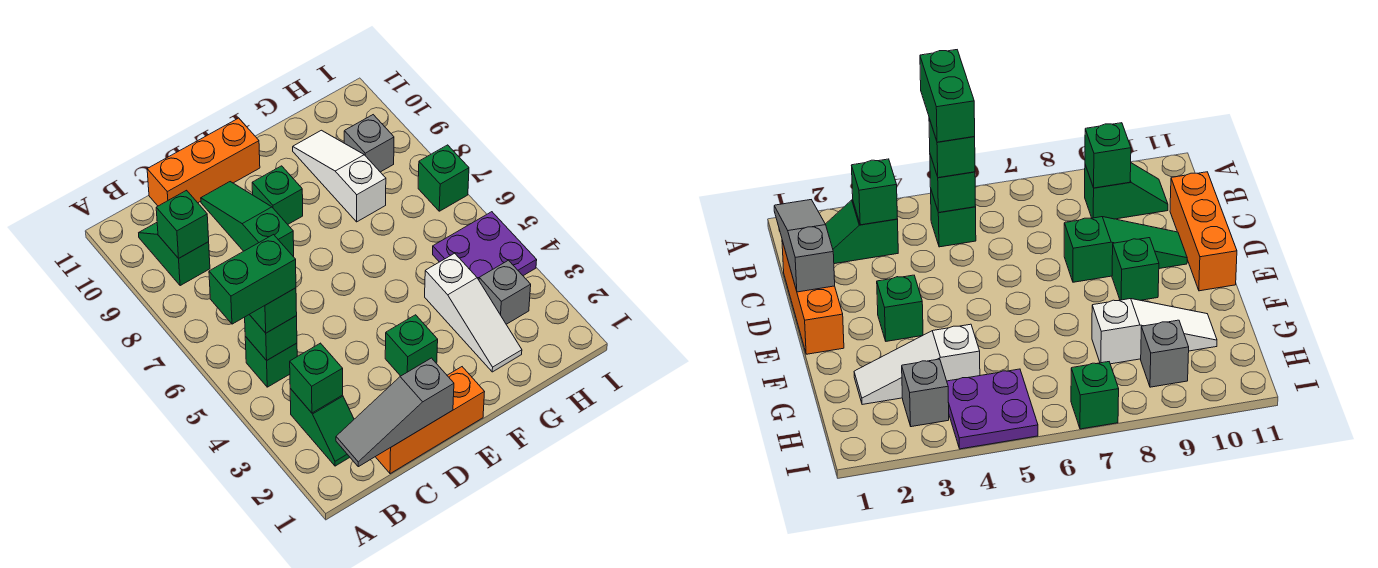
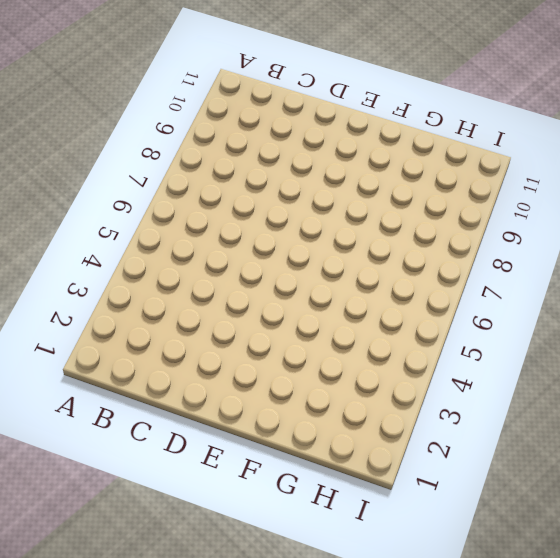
none -> green 1x2 slope [290,389,354,466]
none -> green 1x1 brick [245,336,297,387]
none -> green 1x2 slope [139,223,210,286]

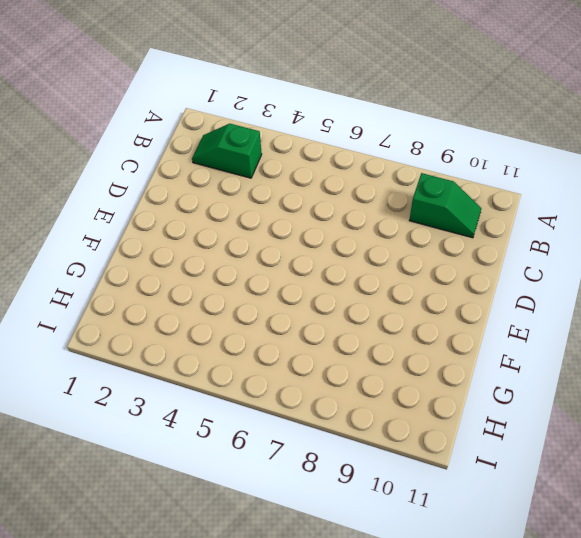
none -> green 1x1 brick [245,336,297,387]
none -> orange 1x3 brick [376,367,484,474]
none -> orange 1x3 brick [147,118,260,206]

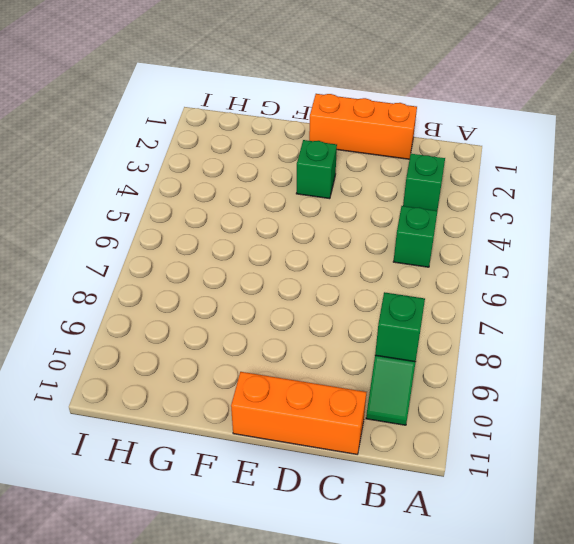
none -> green 1x3 slope [201,182,294,257]
none -> green 1x1 brick [252,166,303,224]
none -> white 1x3 slope [425,253,522,372]

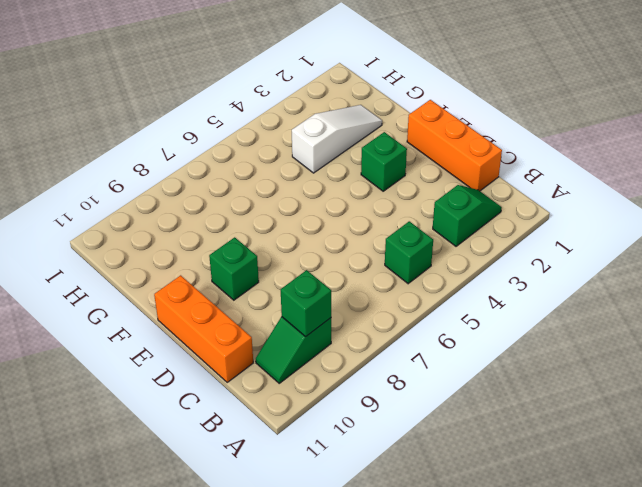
none -> green 1x3 slope [201,182,294,257]
none -> white 1x3 slope [293,130,386,222]
none -> grey 1x1 brick [479,260,531,324]

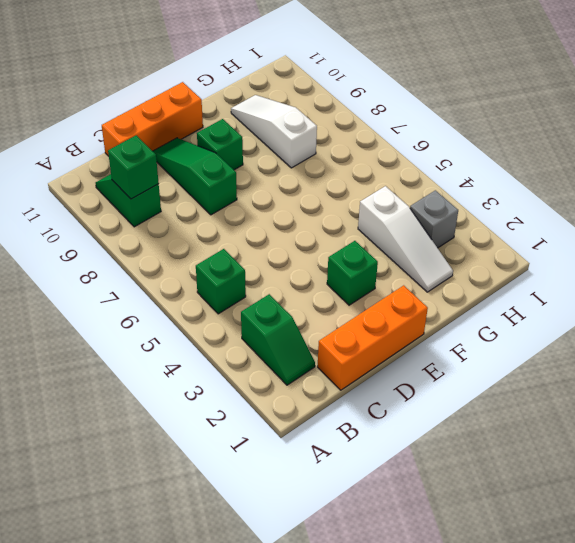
none -> purple 2x2 plate [433,212,537,280]
none -> grey 1x1 brick [344,115,394,172]
none -> green 1x1 brick [418,145,469,211]

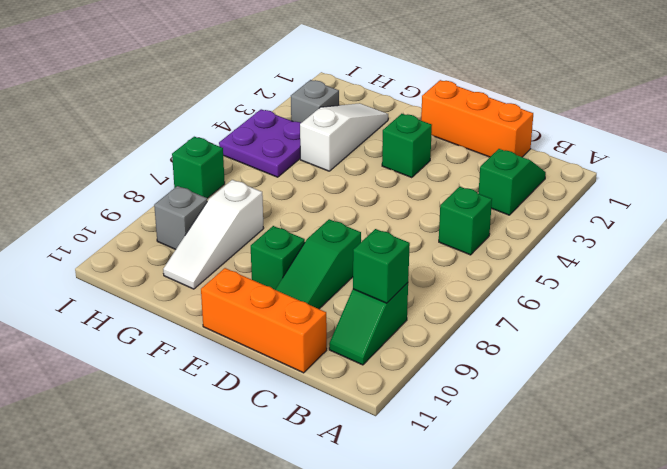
none -> grey 1x3 slope [336,358,454,467]
none -> green 1x1 brick [290,343,343,413]
none -> green 1x1 brick [245,315,297,360]

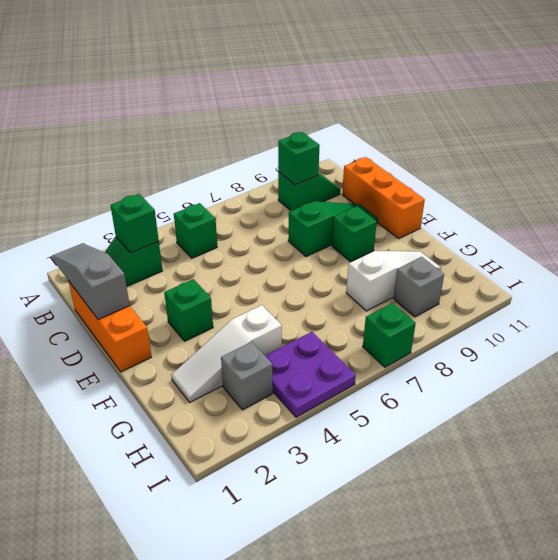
none -> green 1x1 brick [245,315,297,360]
none -> green 1x1 brick [249,288,297,333]
none -> green 1x2 brick [209,235,296,324]

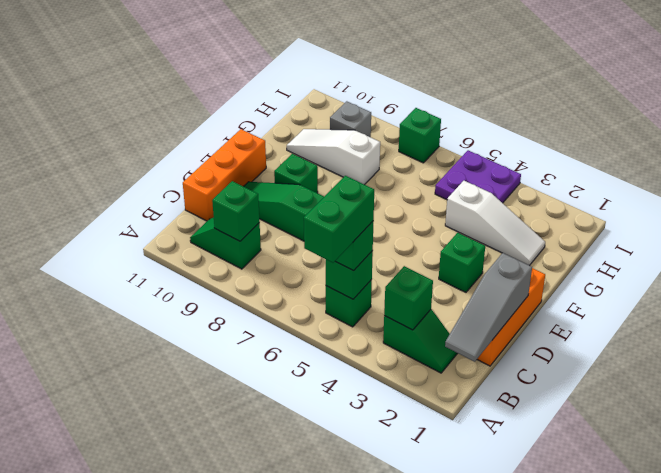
none -> grey 1x1 brick [479,260,531,324]

